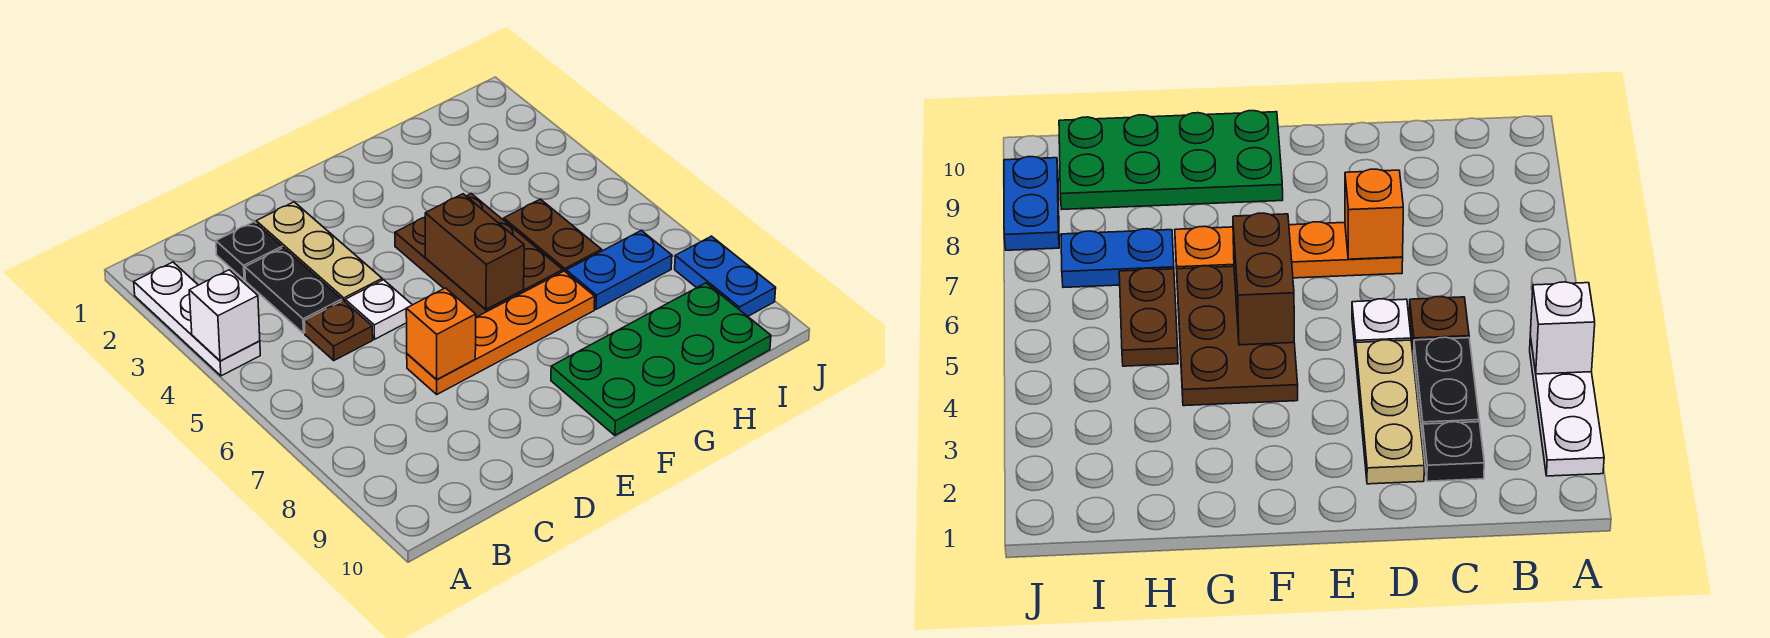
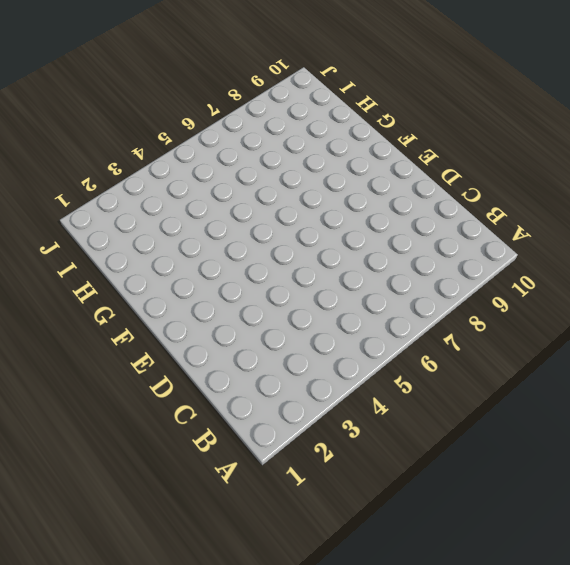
none -> white 1x3 plate [134,262,260,376]
none -> black 1x1 plate [216,222,282,280]
none -> black 1x2 plate [245,248,342,333]

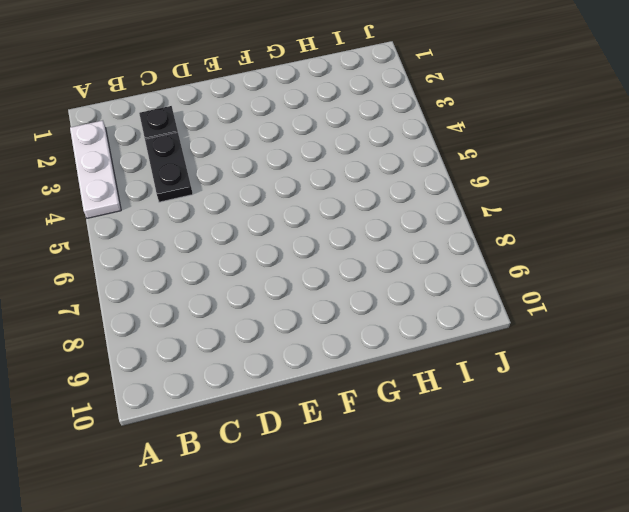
none -> brown 1x1 plate [305,301,373,360]
none -> tan 1x3 plate [256,202,382,301]
none -> white 1x1 plate [345,280,412,339]

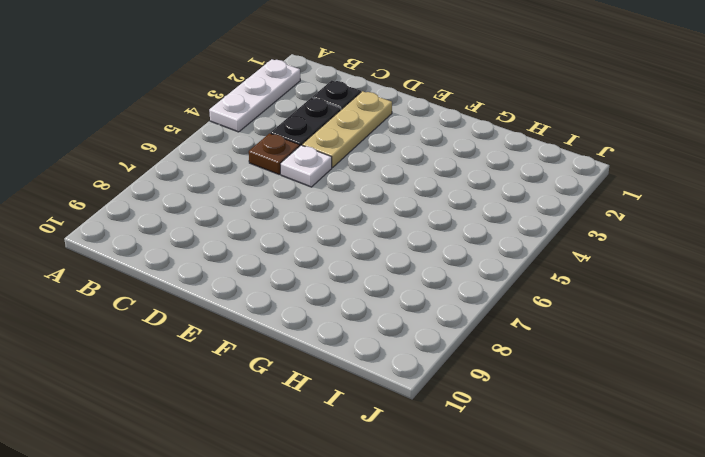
none -> orange 1x4 plate [407,271,595,394]
none -> brown 2x3 plate [395,194,563,317]
none -> green 2x4 plate [551,283,771,435]

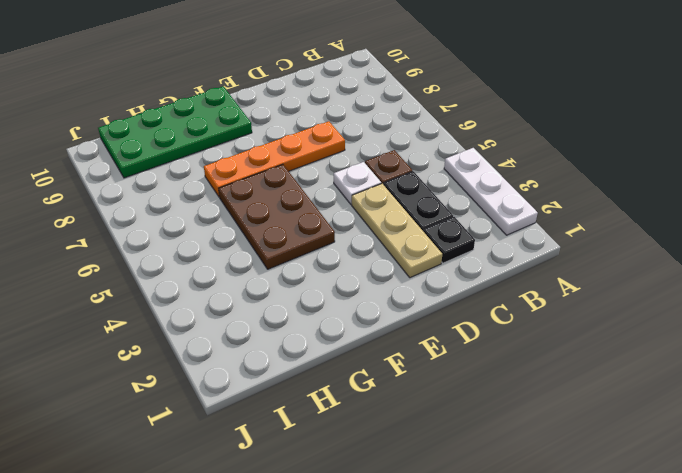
none -> brown 1x2 plate [504,199,602,272]
none -> blue 1x2 plate [566,230,672,309]
none -> blue 1x2 plate [675,236,776,316]

